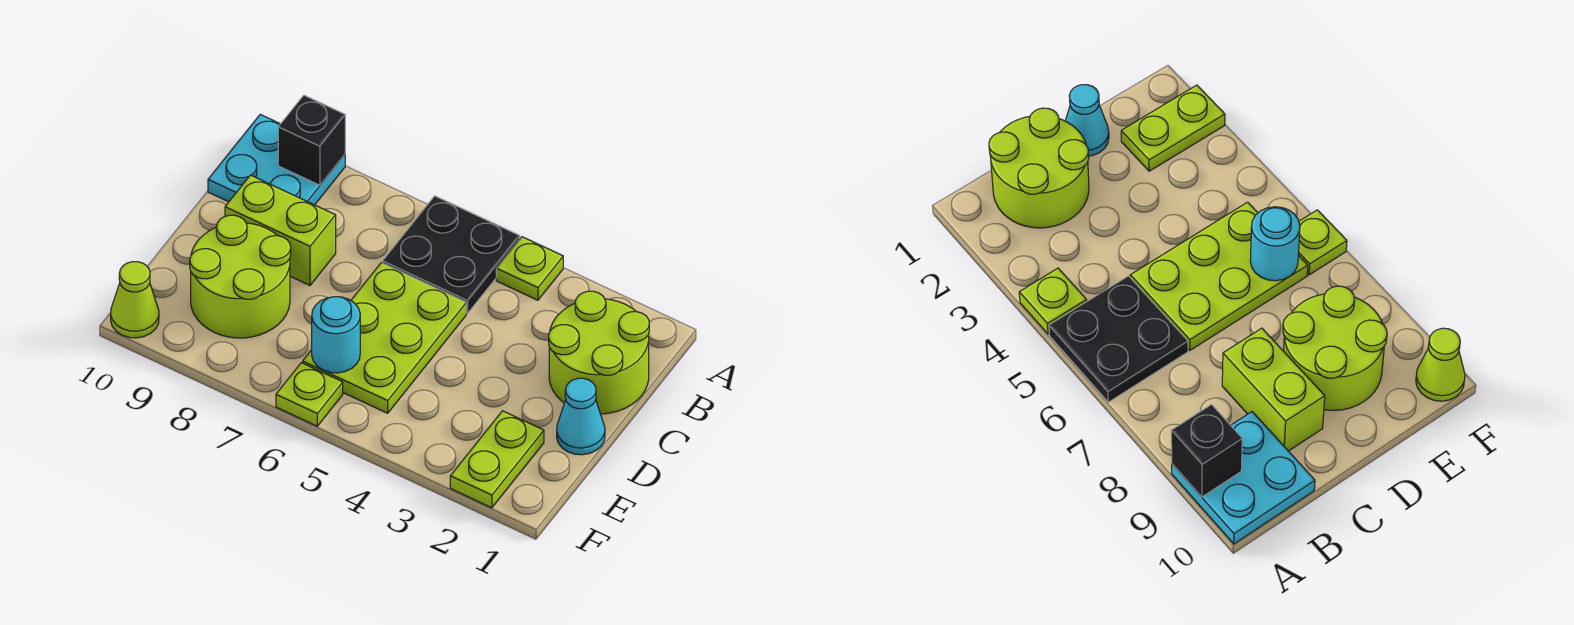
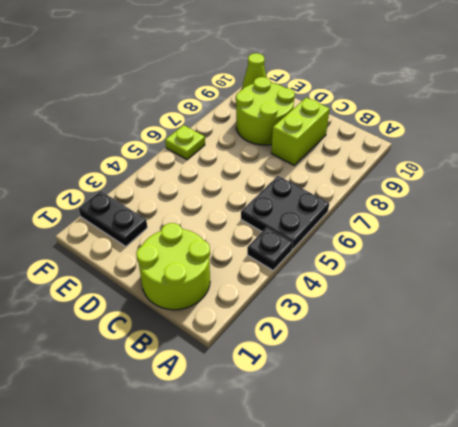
black 1x1 plate [247,227,293,270] -> lime 1x1 plate [496,237,563,300]
black 1x2 plate [79,191,147,246] -> lime 1x2 plate [450,411,544,508]
none -> cyan 2x2 plate [208,114,345,205]
none -> lime 2x3 plate [303,263,466,413]
none -> cyan 1x1 cone [557,378,605,455]

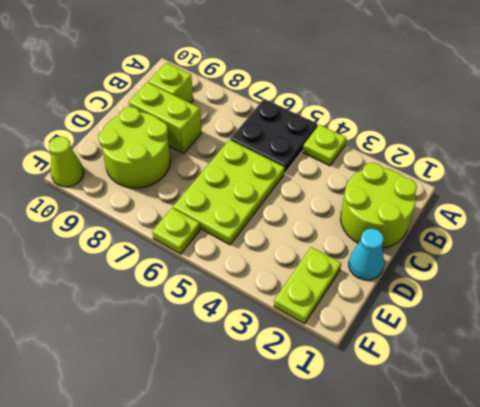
lime 1x1 brick [148,63,193,103] -> cyan 2x2 plate [208,114,345,205]
none -> black 1x1 brick [278,95,345,185]
none -> cyan 1x1 round brick [312,297,360,373]

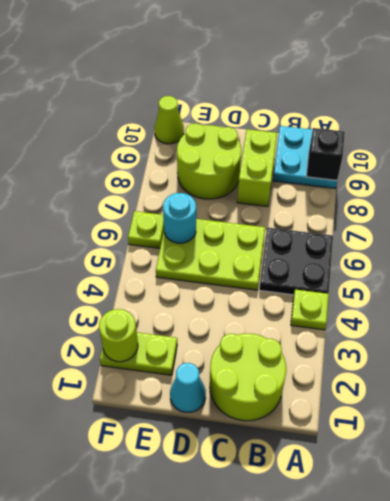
lime 1x1 round brick [99,309,138,362] -> none

